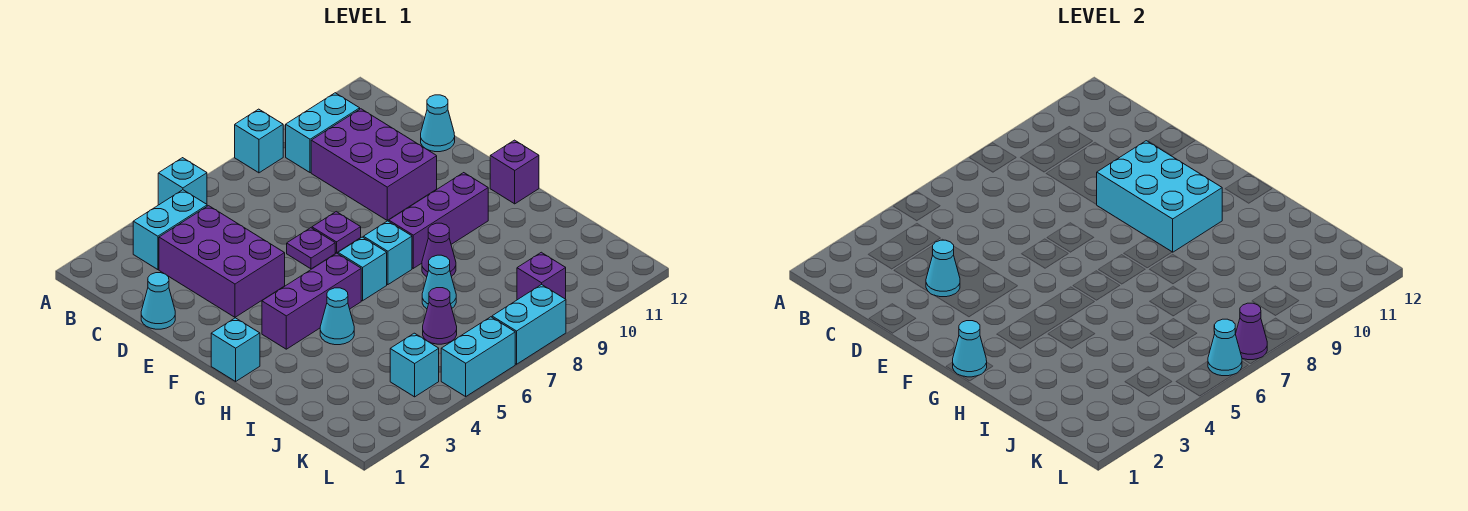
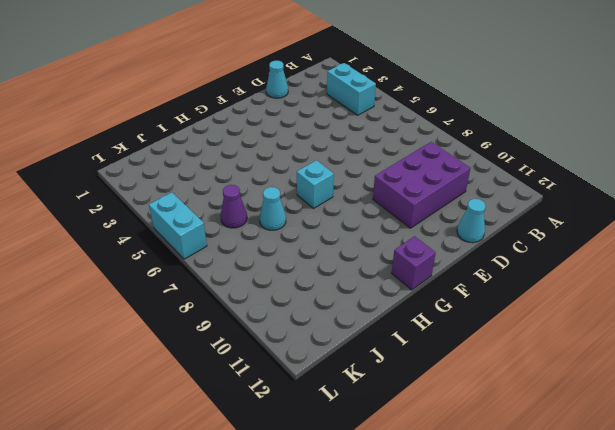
none -> cyan 1x1 brick [158,158,207,205]
none -> cyan 1x1 brick [235,109,283,173]
none -> cyan 1x2 brick [286,93,360,173]

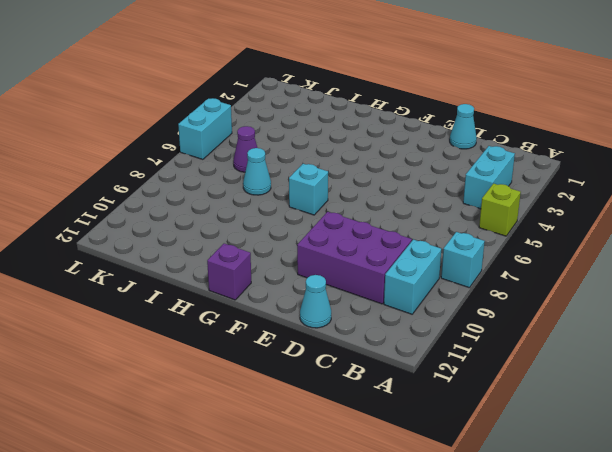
lime 1x1 brick [479,184,521,236] -> cyan 1x1 brick [158,158,207,205]
none -> purple 2x3 brick [159,206,285,317]
none -> purple 1x1 plate [287,228,335,269]
none -> purple 1x1 plate [312,212,361,253]

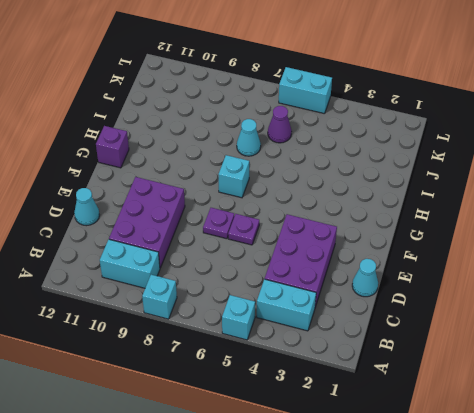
none -> cyan 1x1 brick [211,318,260,381]
none -> purple 1x3 brick [262,253,361,349]
none -> cyan 1x1 brick [338,237,387,301]

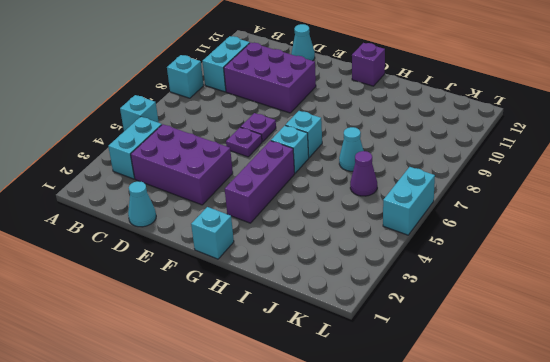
none -> purple 1x3 brick [389,173,488,268]
none -> cyan 1x1 cone [320,288,354,345]
none -> purple 1x1 cone [422,223,456,277]

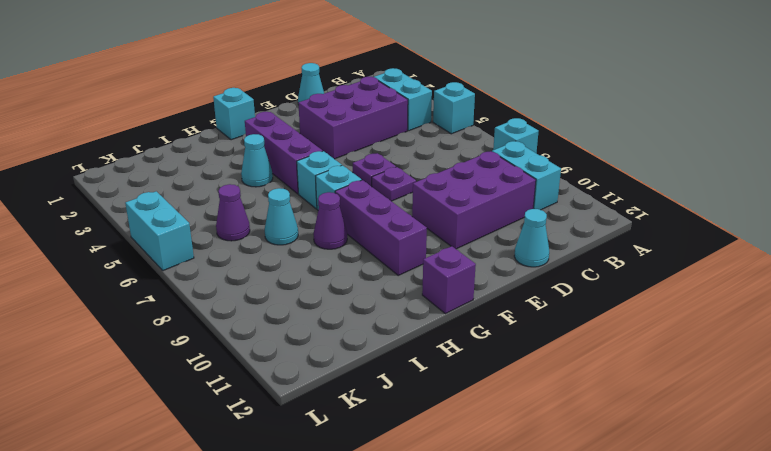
none -> cyan 1x1 brick [390,333,439,397]
none -> purple 1x1 brick [517,252,566,300]
none -> cyan 1x2 brick [492,284,566,364]

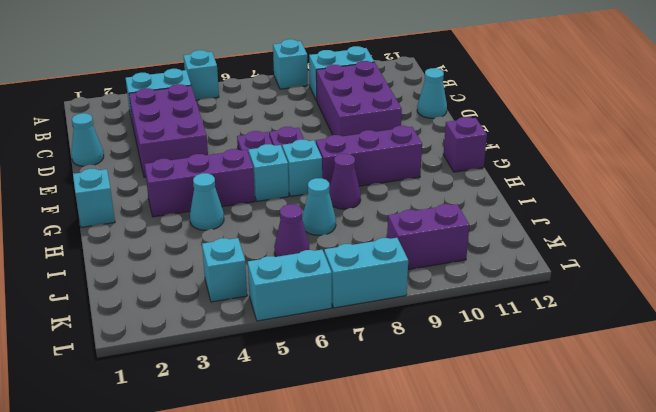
purple 1x2 brick [387,204,469,269] -> purple 1x1 brick [517,252,566,300]
none -> cyan 1x1 cone [926,240,960,297]
none -> cyan 2x3 brick [1096,141,1222,252]
none -> cyan 1x1 cone [953,321,987,377]

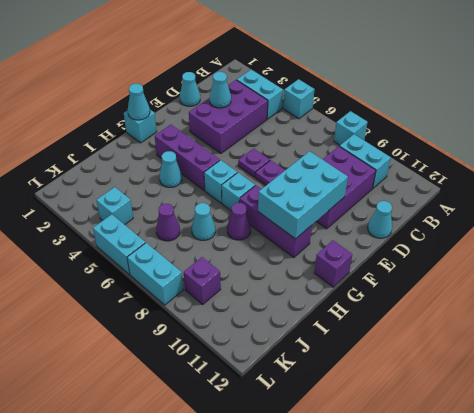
none -> cyan 1x1 cone [1208,319,1242,376]
none -> purple 1x1 cone [1236,303,1267,360]

